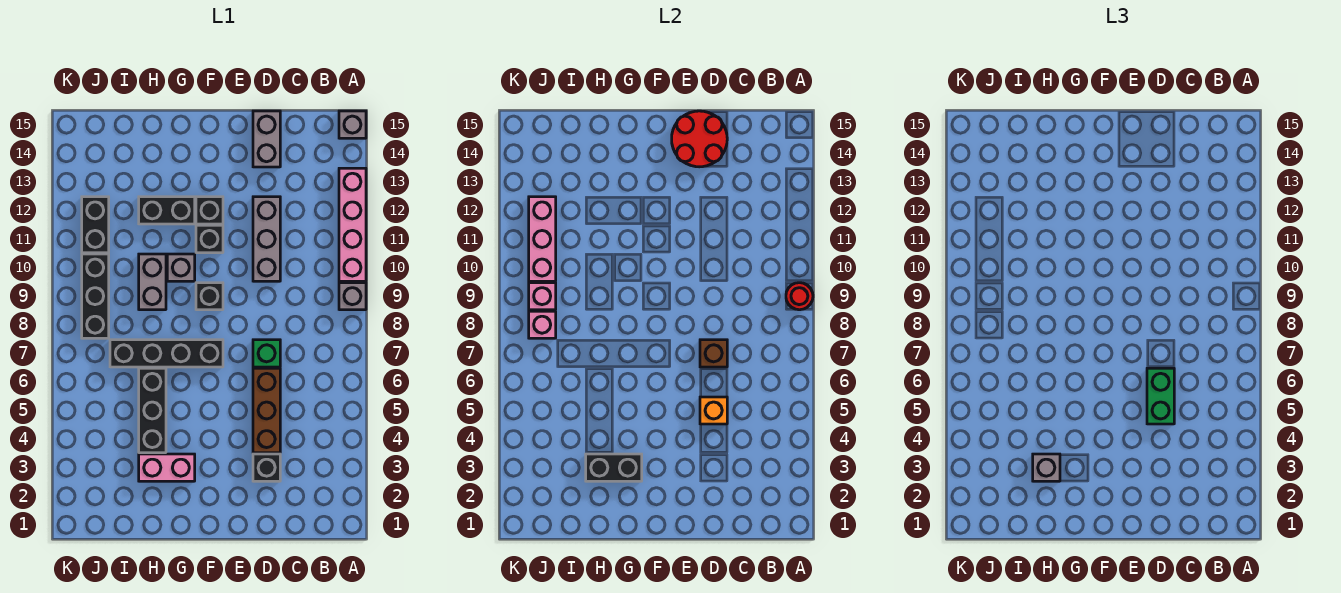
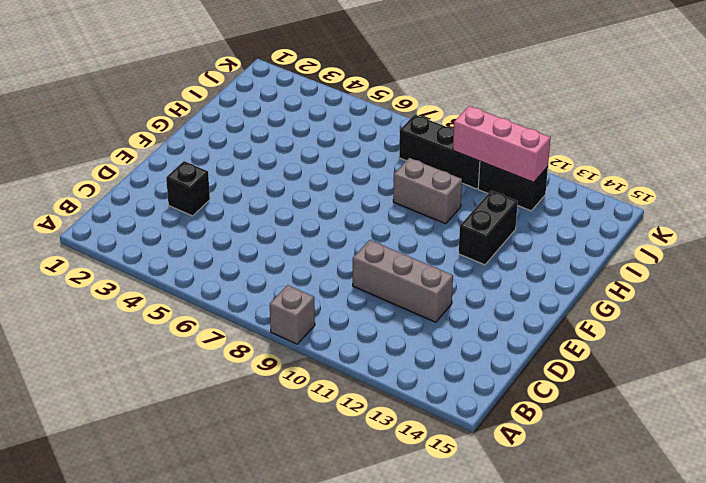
none -> pink 1x4 brick [339,168,366,281]
none -> grey 1x1 brick [339,111,366,138]
none -> brown 1x3 brick [253,368,280,453]

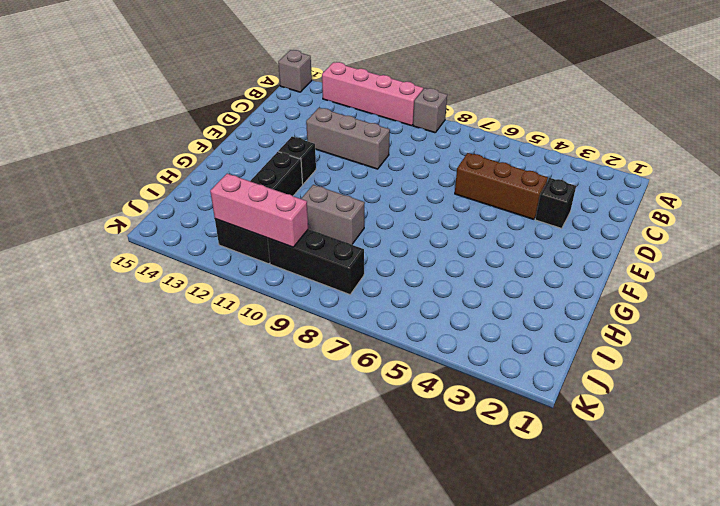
none -> green 1x1 brick [253,340,280,367]
none -> grey 1x2 brick [253,111,280,167]
none -> black 1x4 brick [110,340,223,367]

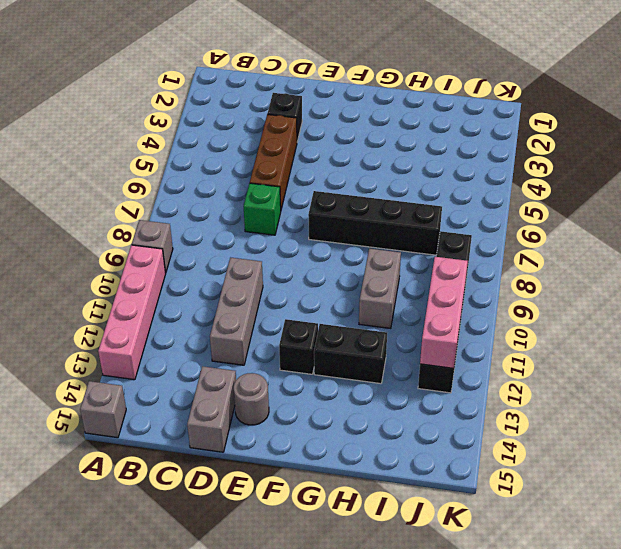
grey 1x1 round brick [234,373,269,425] -> none
none -> black 1x1 brick [196,283,223,310]
none -> black 1x1 brick [196,225,223,253]
none -> pink 1x2 brick [139,454,195,481]

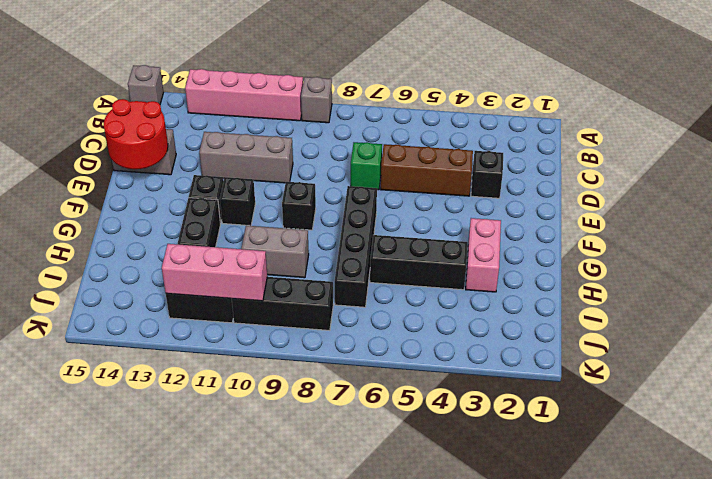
none -> grey 1x1 brick [167,254,195,281]
none -> red 1x1 round brick [786,283,813,310]
none -> orange 1x1 brick [700,397,727,424]

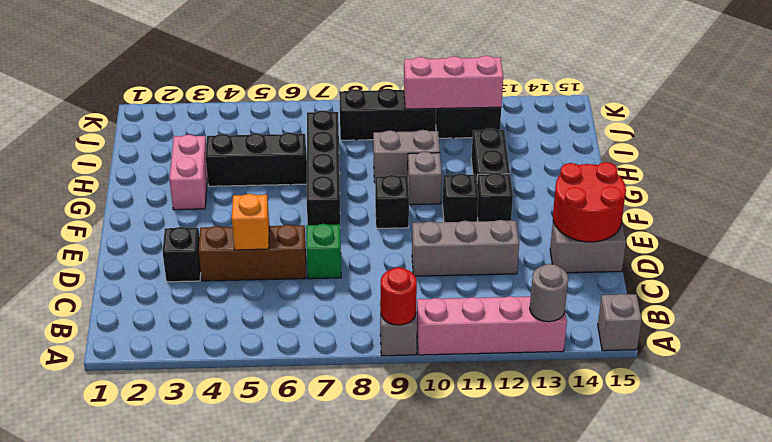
grey 1x1 round brick [530,264,568,322] -> none
none -> brown 1x1 brick [700,340,727,367]
none -> black 1x2 brick [586,454,642,481]
none -> pink 1x1 brick [529,311,556,338]

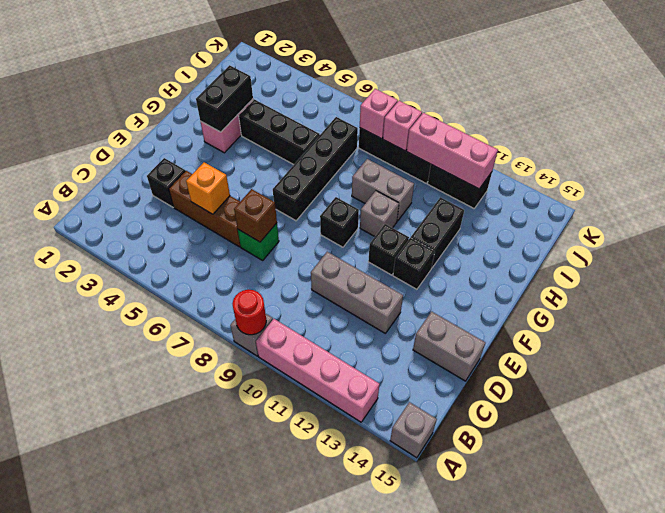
none -> red 2x2 round brick [672,111,727,167]
none -> green 1x2 brick [1147,368,1174,424]
none -> grey 1x1 brick [1033,454,1060,481]

